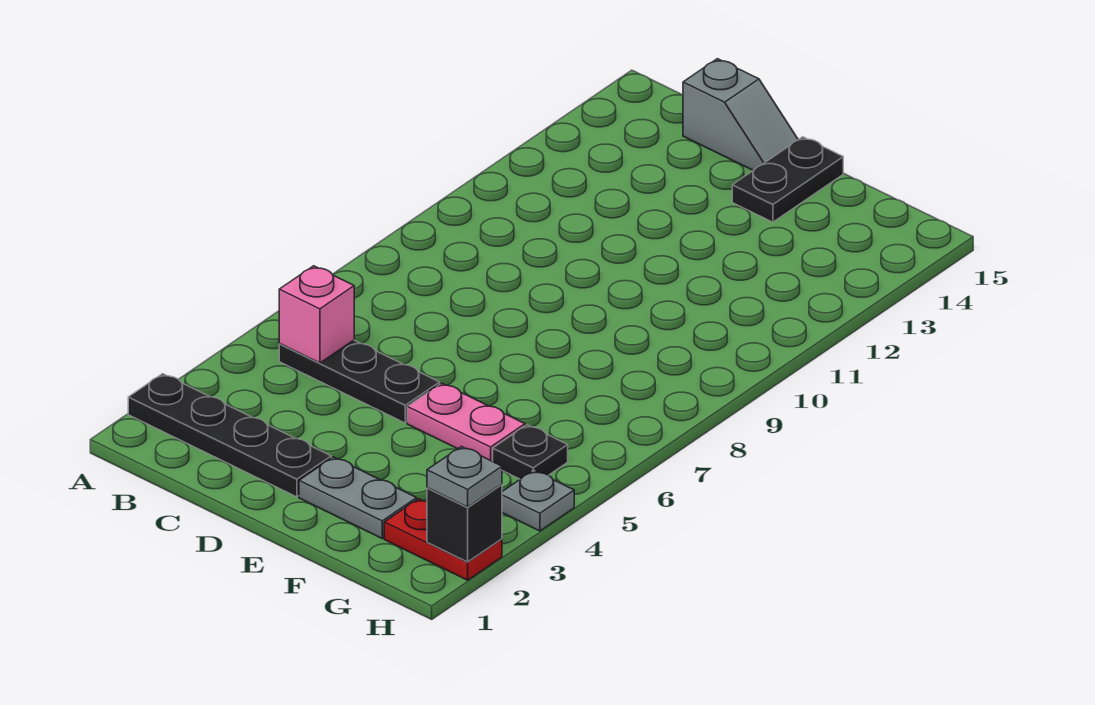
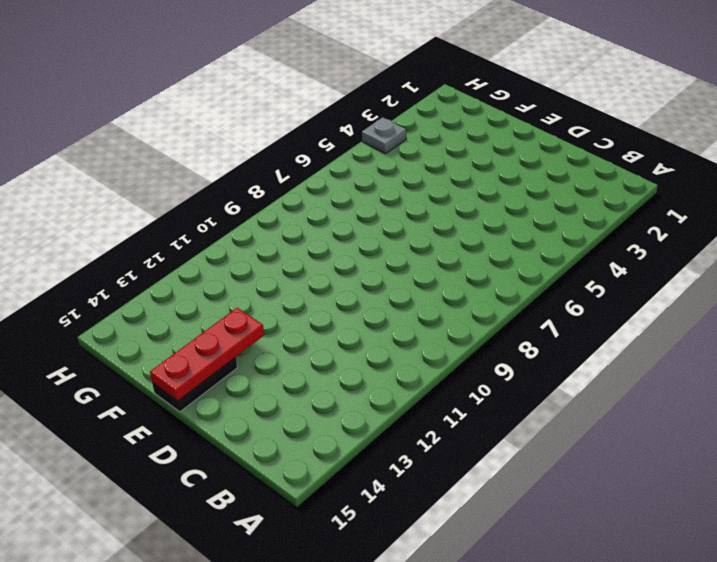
red 1x3 plate [150,308,264,401] -> none
none -> black 1x4 plate [128,374,331,497]
none -> black 1x3 plate [279,340,440,423]
none -> grey 1x2 slope [683,59,798,170]

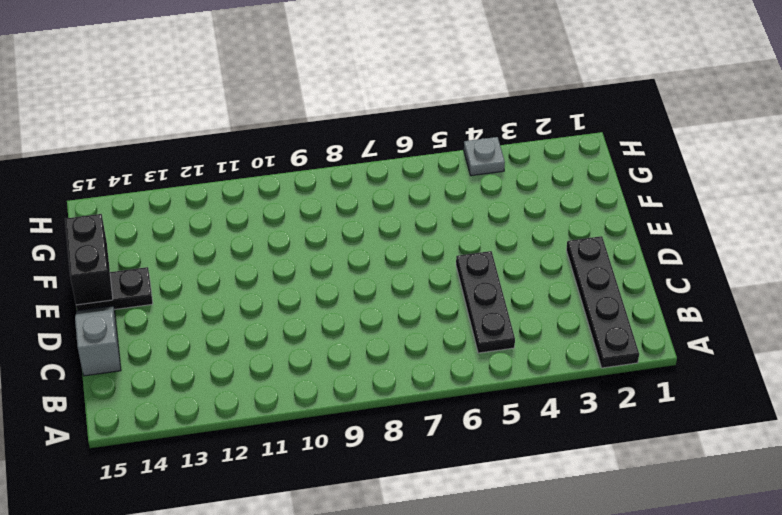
black 1x2 brick [65,214,113,305] -> none
none -> grey 1x2 plate [299,457,417,538]
none -> pink 1x2 plate [407,383,525,461]
none -> red 1x2 plate [384,499,502,580]

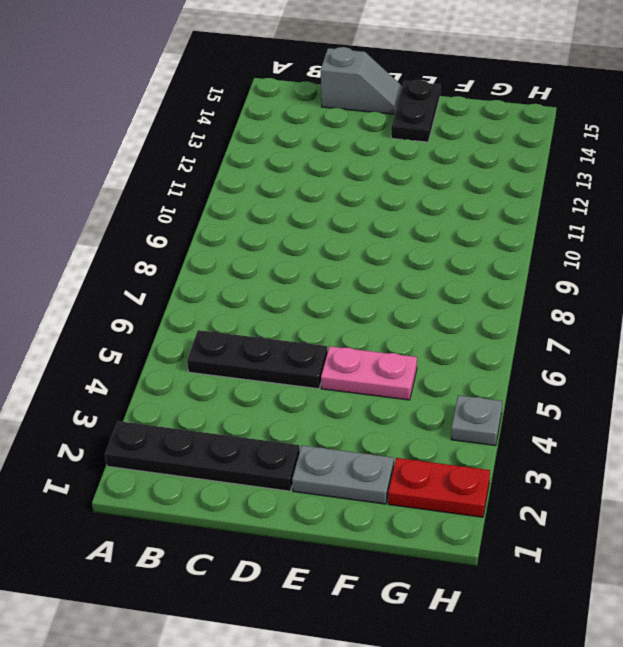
none -> black 1x1 plate [493,425,568,479]
none -> pink 1x1 brick [279,266,354,363]
none -> black 1x1 brick [427,484,502,562]

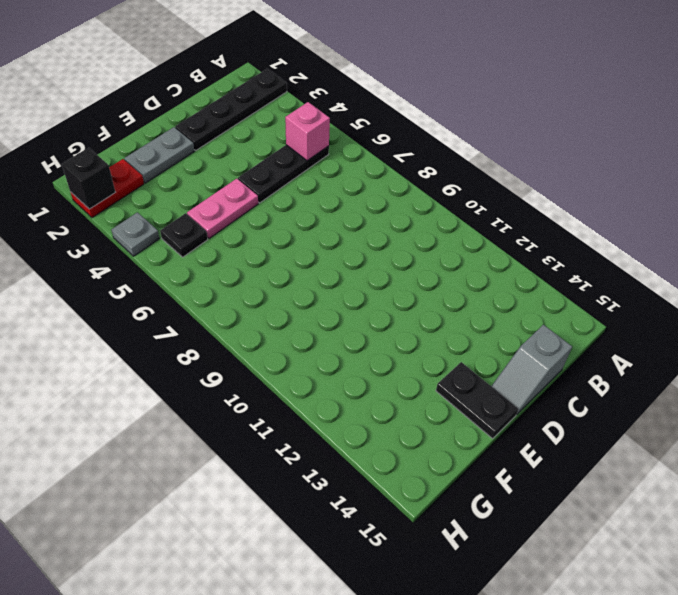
none -> grey 1x1 plate [427,447,502,507]

